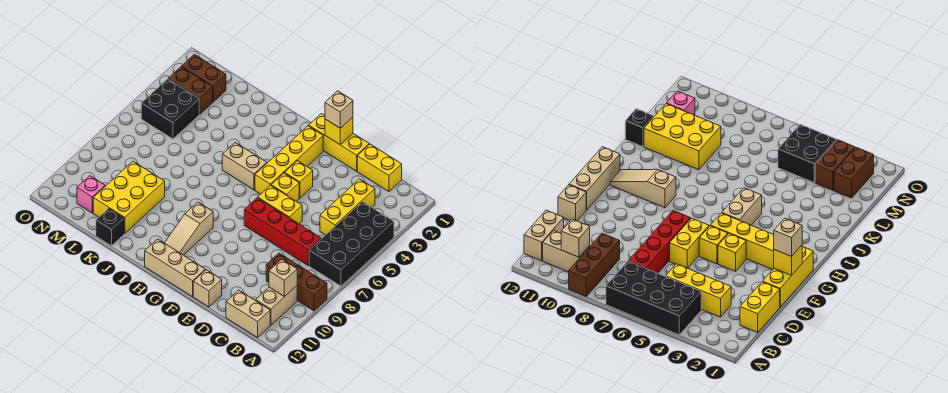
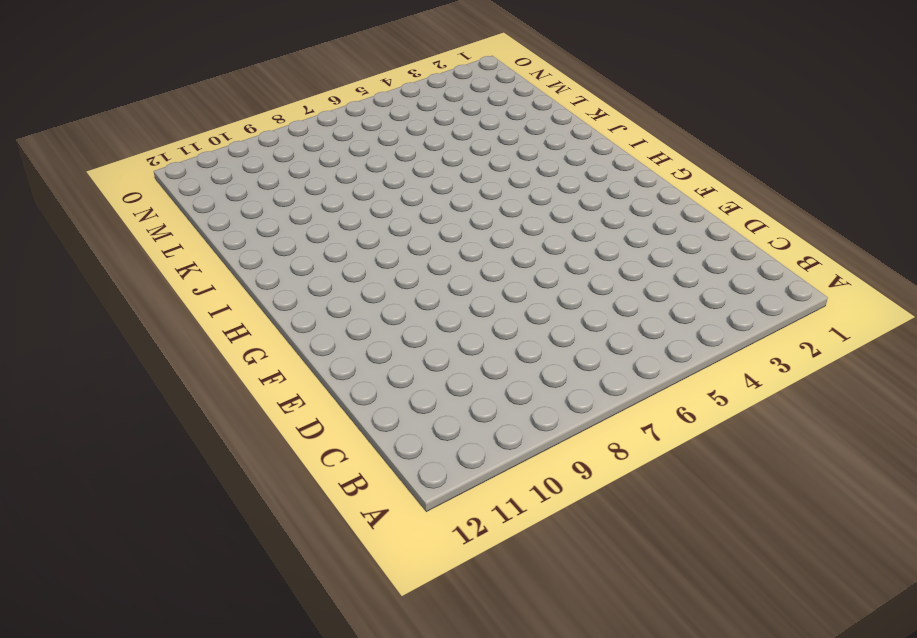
none -> black 2x4 brick [309,202,394,286]
none -> brown 1x3 brick [266,253,327,311]
none -> tan 1x2 brick [256,286,297,325]

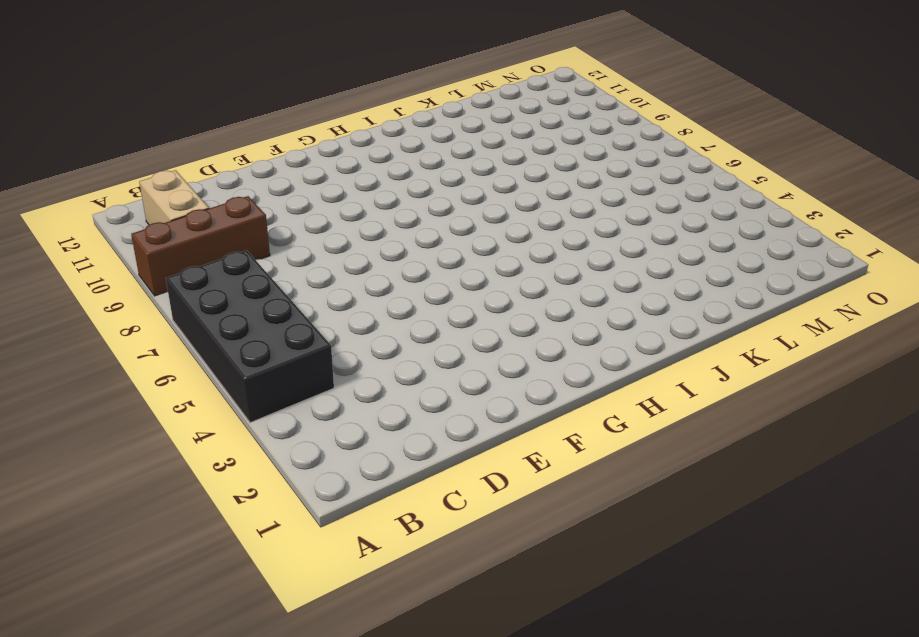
none -> tan 1x2 brick [226,290,270,338]
none -> yellow 1x2 brick [357,144,402,192]
none -> yellow 1x3 brick [320,179,375,235]

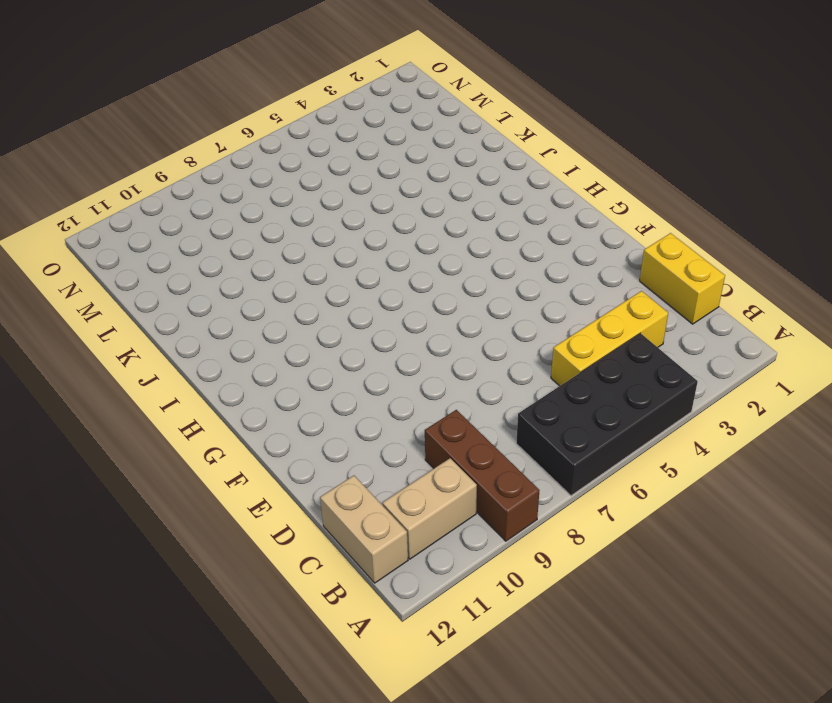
none -> red 1x4 brick [244,198,321,266]
none -> yellow 1x3 brick [309,114,369,171]
none -> yellow 1x2 brick [258,185,302,224]

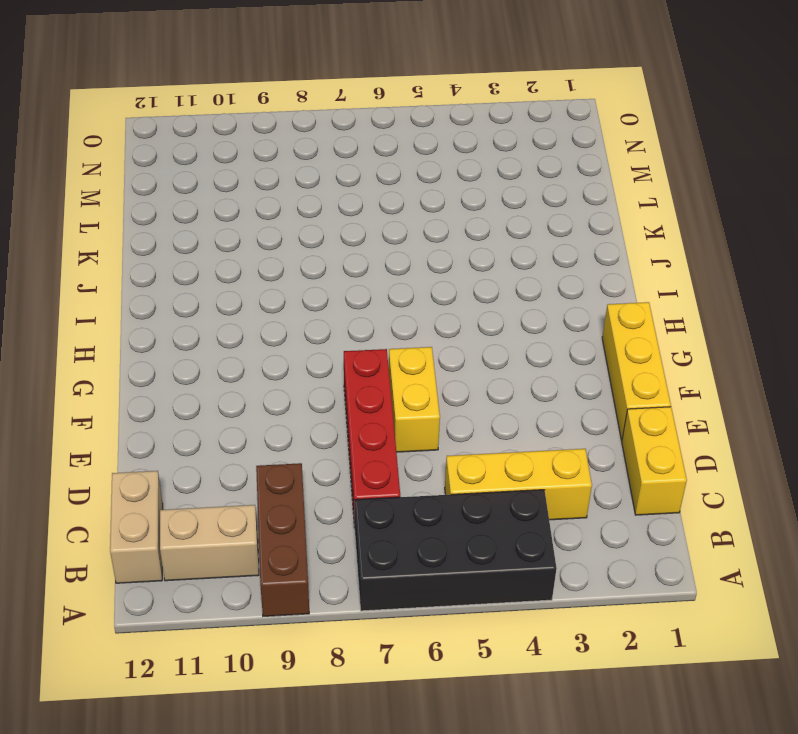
none -> tan 1x1 brick [193,270,222,307]
none -> yellow 1x1 brick [285,161,313,198]
none -> yellow 1x1 brick [271,173,299,202]

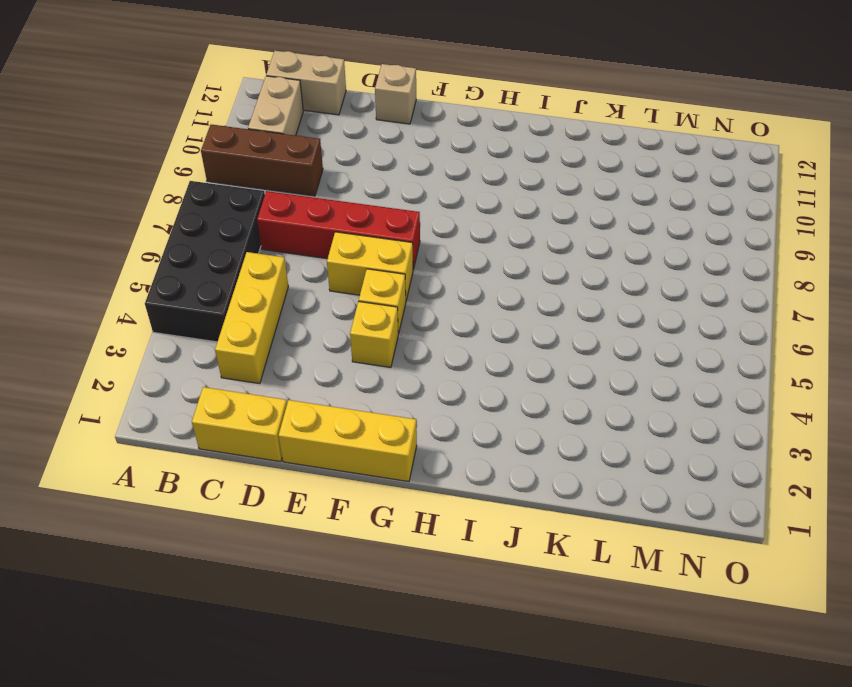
none -> tan 1x3 brick [145,239,205,297]
none -> yellow 1x4 brick [255,126,323,194]
none -> tan 1x2 brick [222,142,267,190]

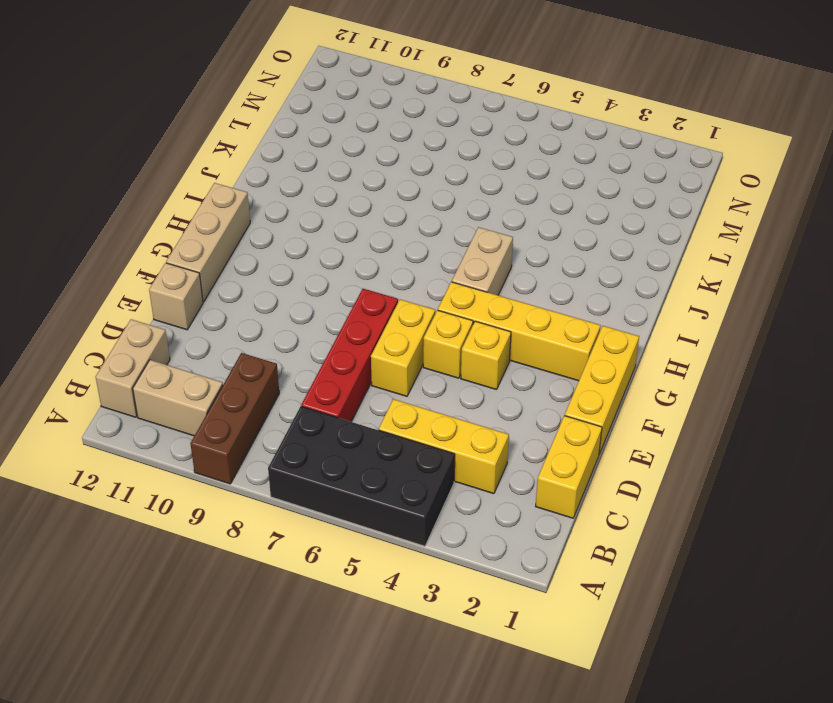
none -> tan 1x3 slope [165,202,213,255]
none -> yellow 2x3 brick [93,161,165,233]
none -> black 1x1 brick [96,209,124,246]

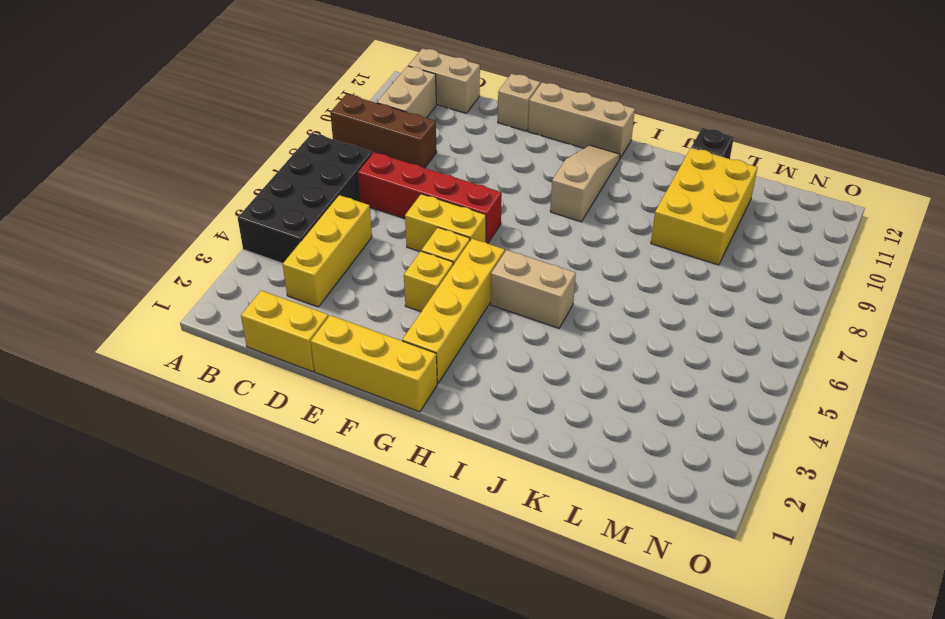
none -> brown 1x2 brick [182,54,226,102]
none -> brown 1x2 brick [168,67,213,114]
none -> black 2x2 brick [141,79,199,139]

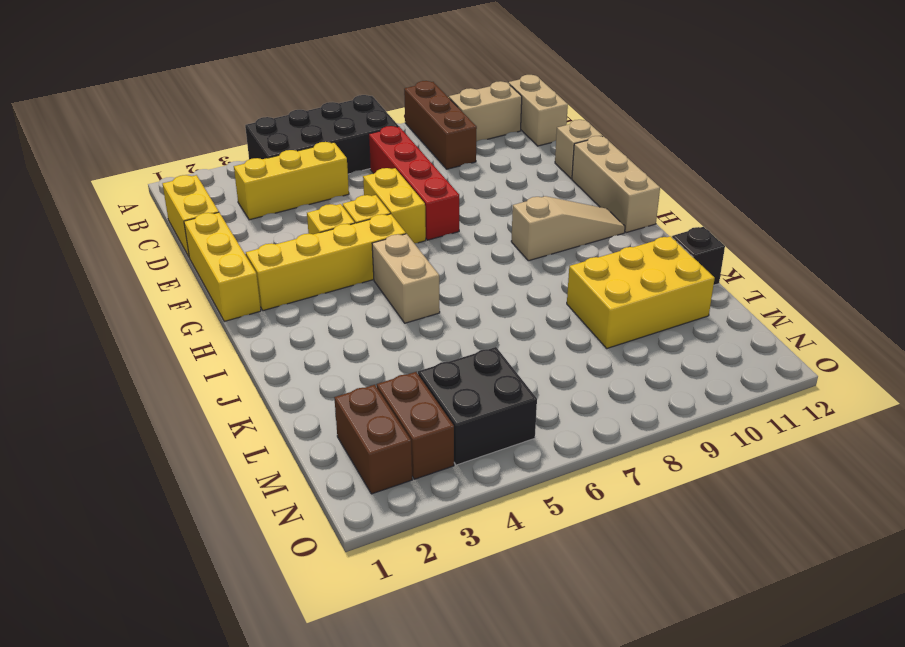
none -> pink 1x1 brick [77,176,105,213]
none -> tan 1x1 brick [269,259,297,297]
none -> yellow 1x1 brick [325,117,353,144]

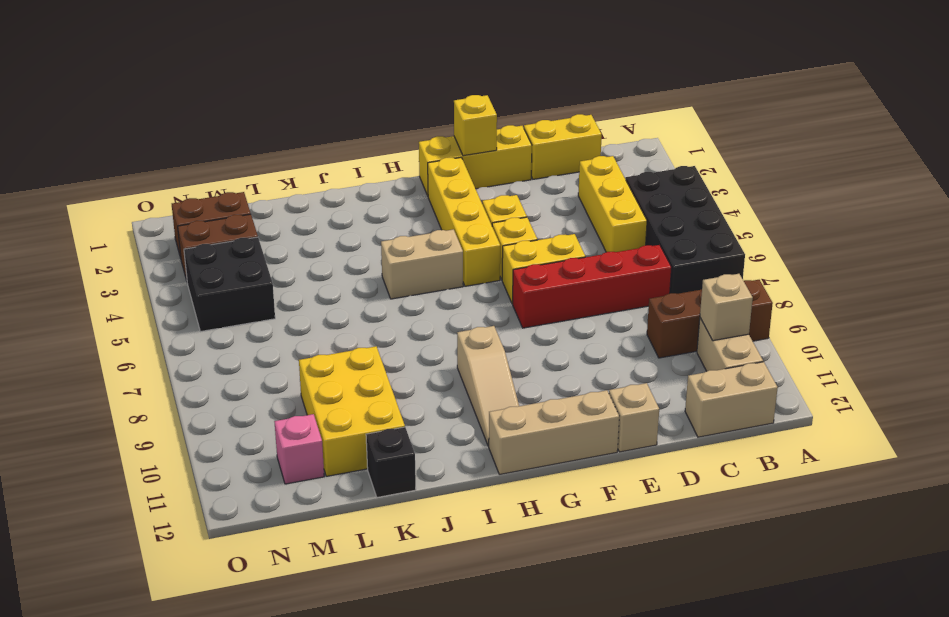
none -> tan 1x1 brick [325,91,353,128]

